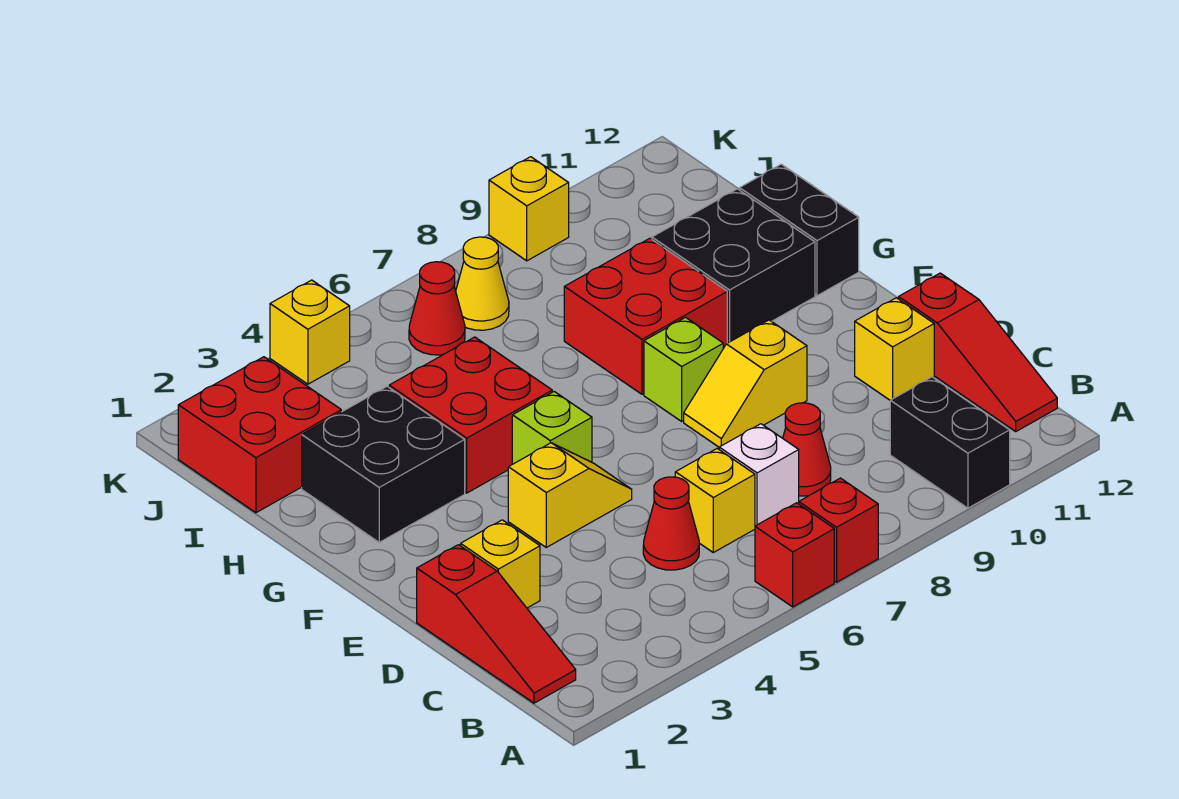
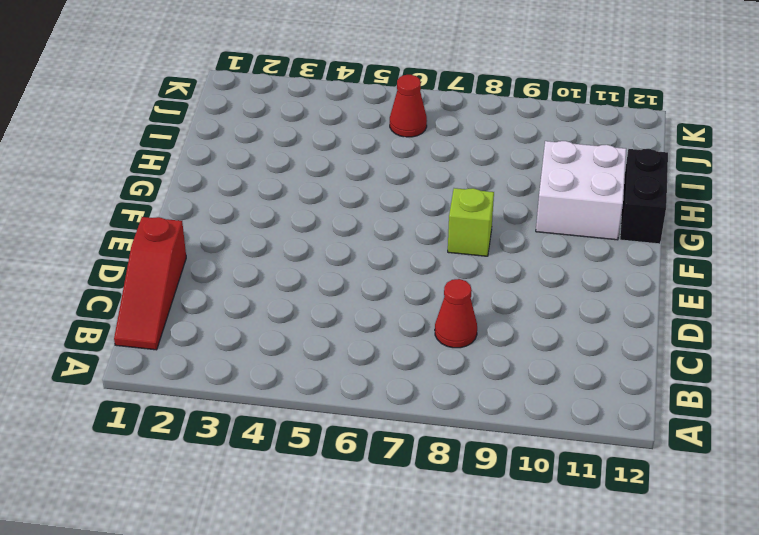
white 2x2 brick [536,141,626,240] -> black 2x2 brick [652,189,815,343]
none -> red 1x1 brick [755,503,834,607]
none -> red 1x1 brick [799,478,878,582]
none -> black 1x2 brick [890,377,1010,508]

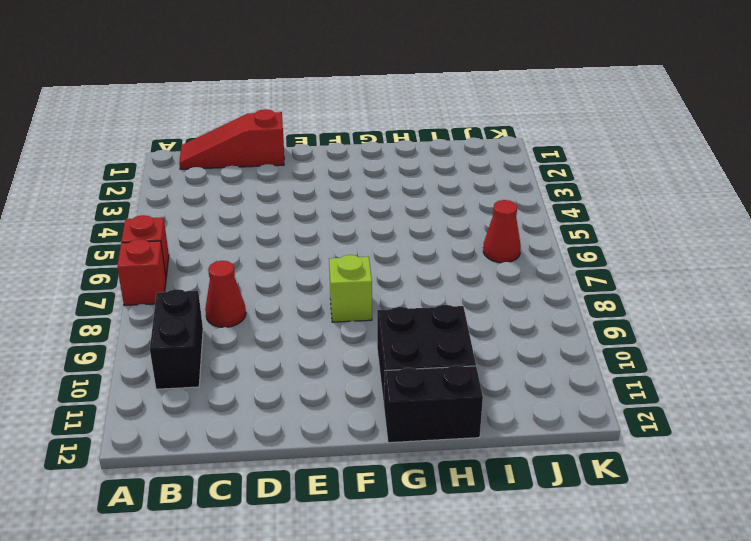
black 1x2 brick [150,289,203,389] -> black 1x2 brick turned to [890,377,1010,508]
none -> red 1x3 slope [899,273,1057,431]
none -> red 1x1 cone [643,477,699,570]
none -> yellow 1x1 brick [675,449,755,552]

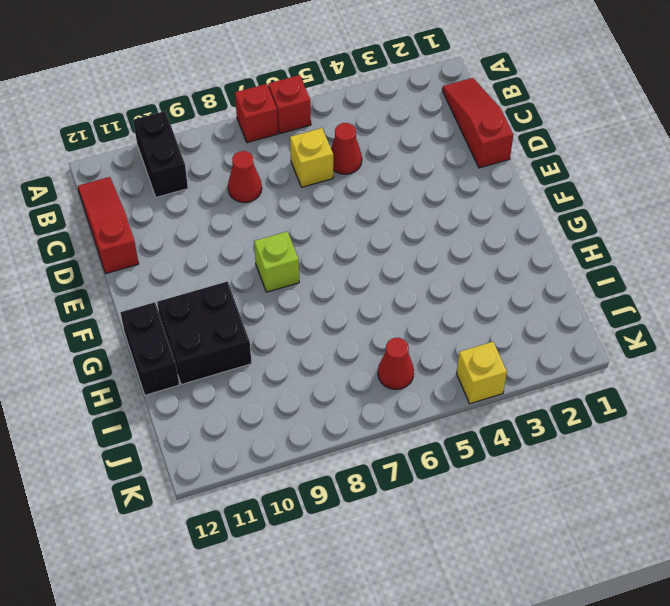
none -> white 1x1 brick [719,424,799,526]
none -> yellow 1x1 brick [461,520,540,608]
none -> yellow 1x1 brick [855,298,934,400]

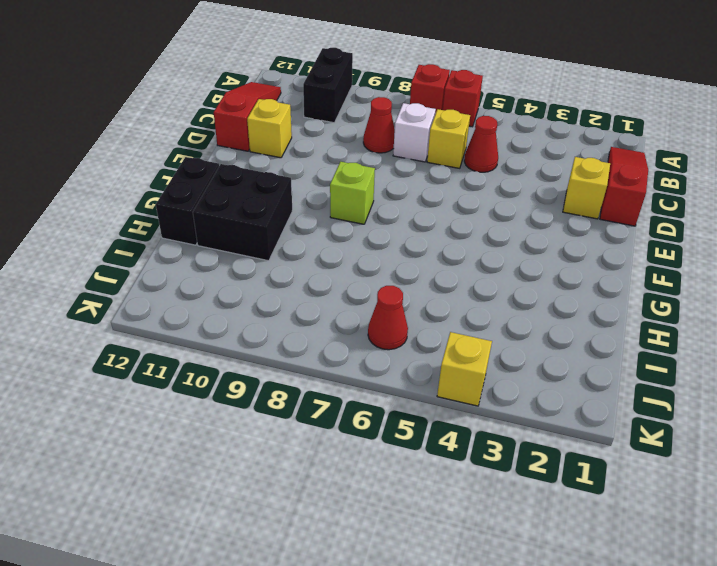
none -> yellow 1x2 slope [508,443,632,547]
none -> yellow 1x2 slope [684,320,807,447]
none -> lime 1x1 brick [512,392,592,464]

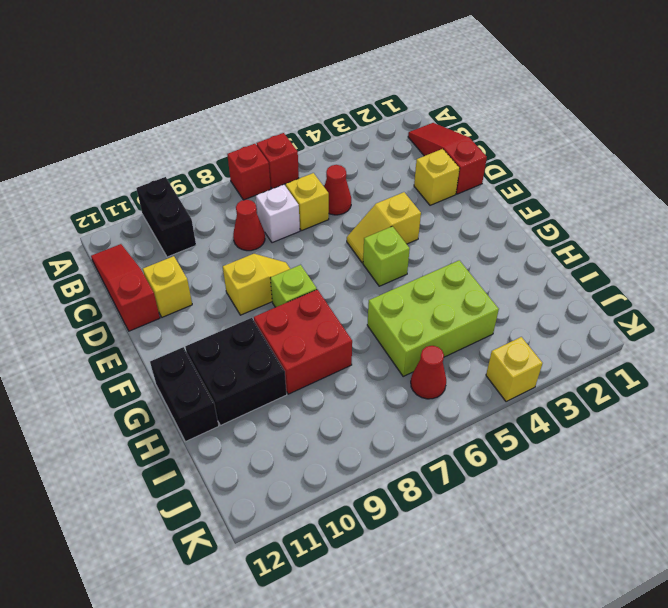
lime 2x3 brick [367,260,499,377] -> red 2x2 brick [389,337,552,493]
none -> black 2x2 brick [302,387,465,542]
none -> red 2x2 brick [178,357,341,513]
none -> yellow 1x1 cone [456,237,509,330]

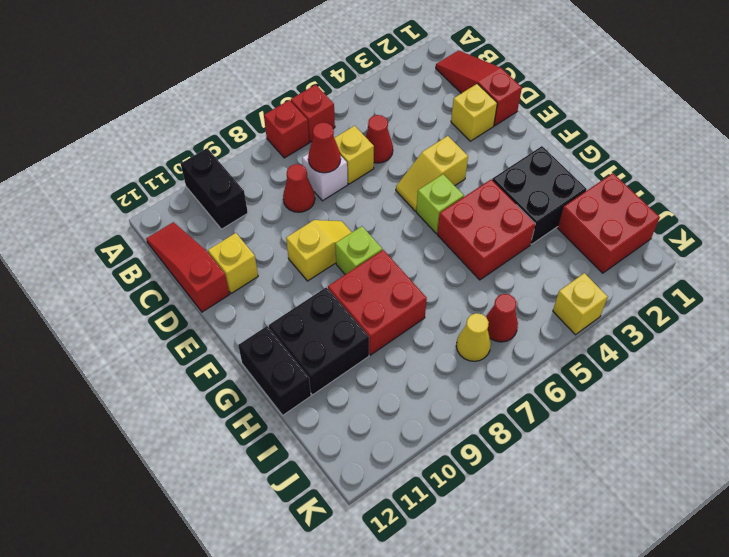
red 1x1 cone [308,122,341,173] -> none
none -> yellow 1x1 brick [489,157,569,261]

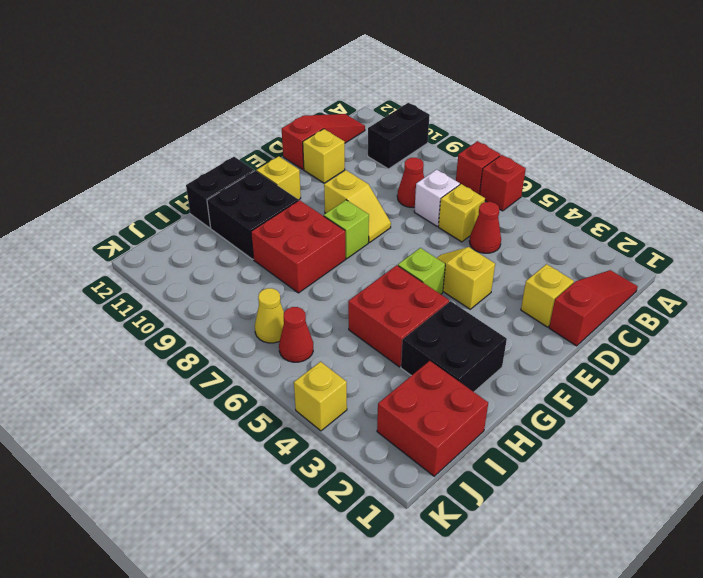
yellow 1x1 brick [256,156,301,200] -> yellow 1x1 brick moved to [489,157,569,261]

